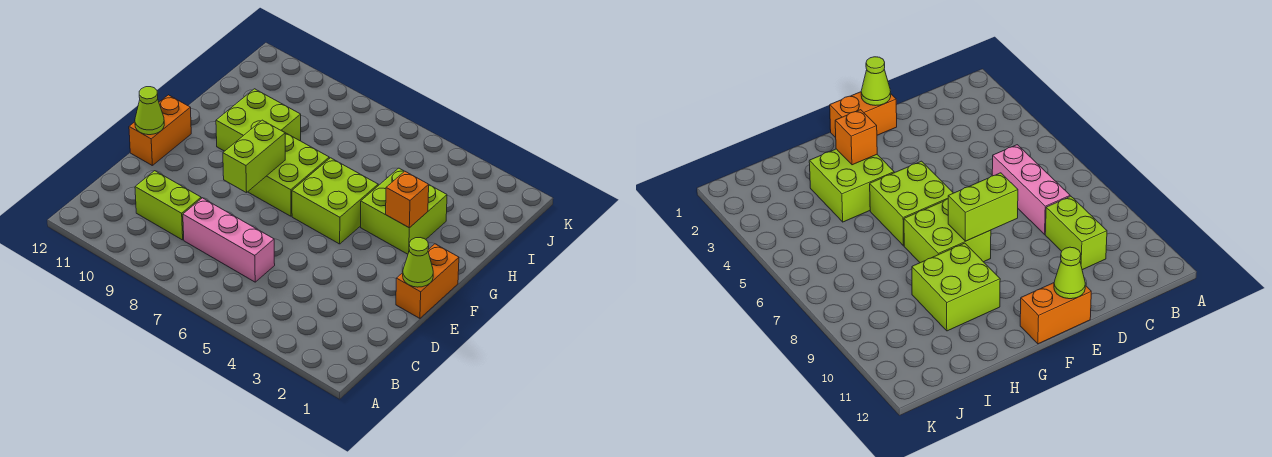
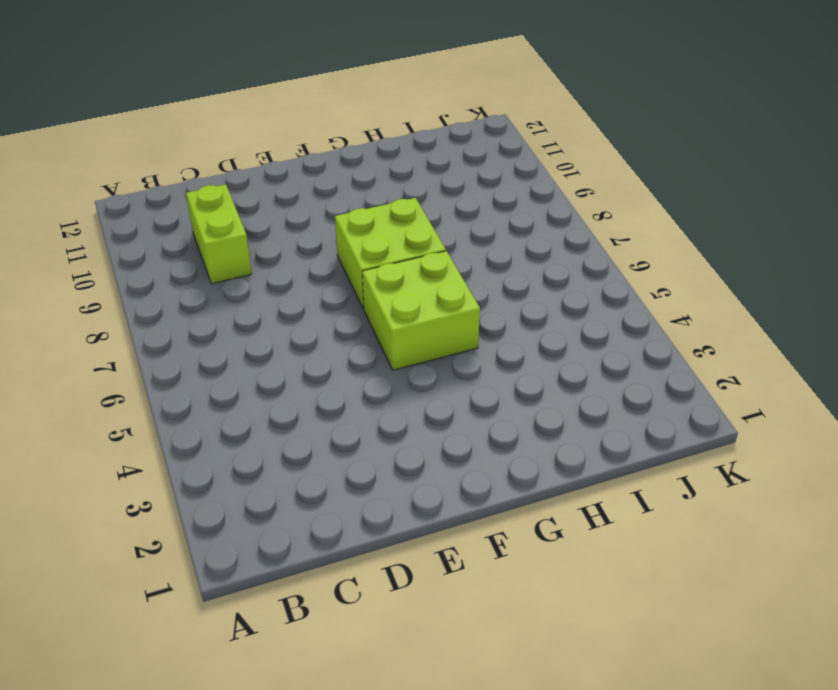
none -> pink 1x3 brick [183,198,275,282]
none -> orange 1x2 brick [396,244,459,318]
none -> orange 1x2 brick [129,95,191,165]

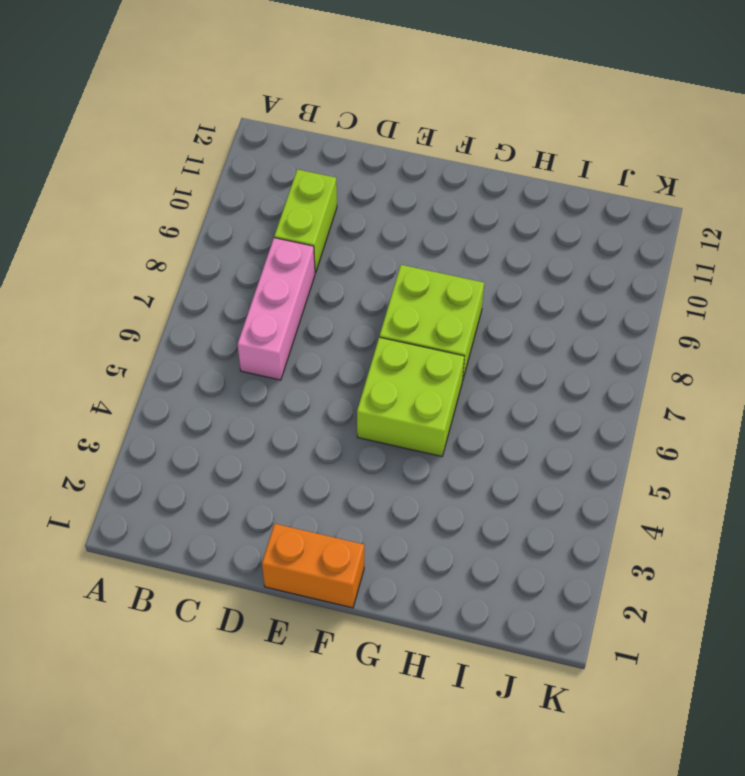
none -> orange 1x2 brick [129,95,191,165]
none -> lime 2x2 brick [361,168,447,254]
none -> lime 2x2 brick [216,89,301,151]

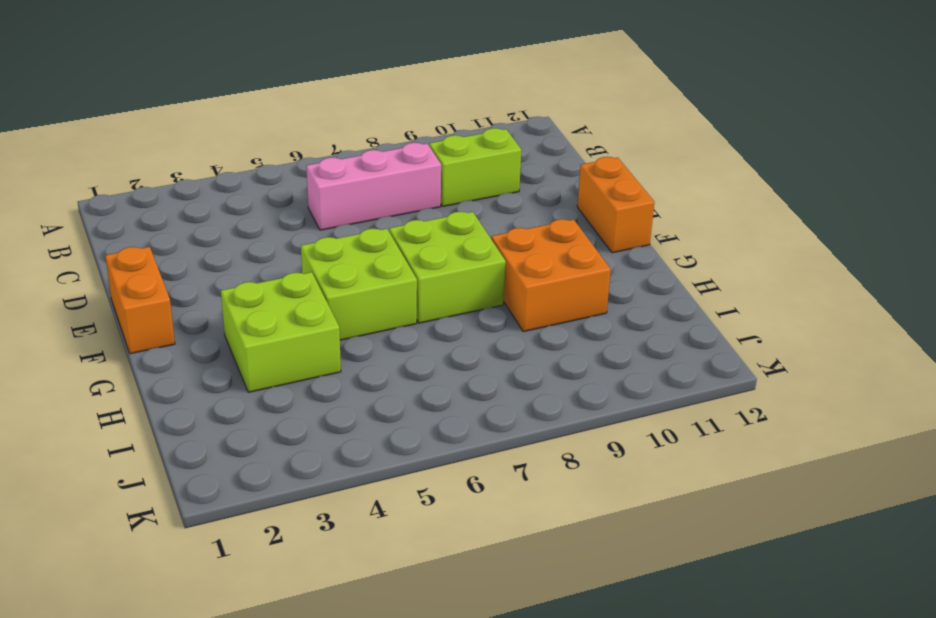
orange 2x2 brick [491,219,611,332] -> lime 2x2 brick [216,89,301,151]
none -> lime 1x1 cone [403,238,433,287]
none -> lime 1x2 brick [223,120,285,193]
none -> lime 1x1 cone [135,87,164,135]

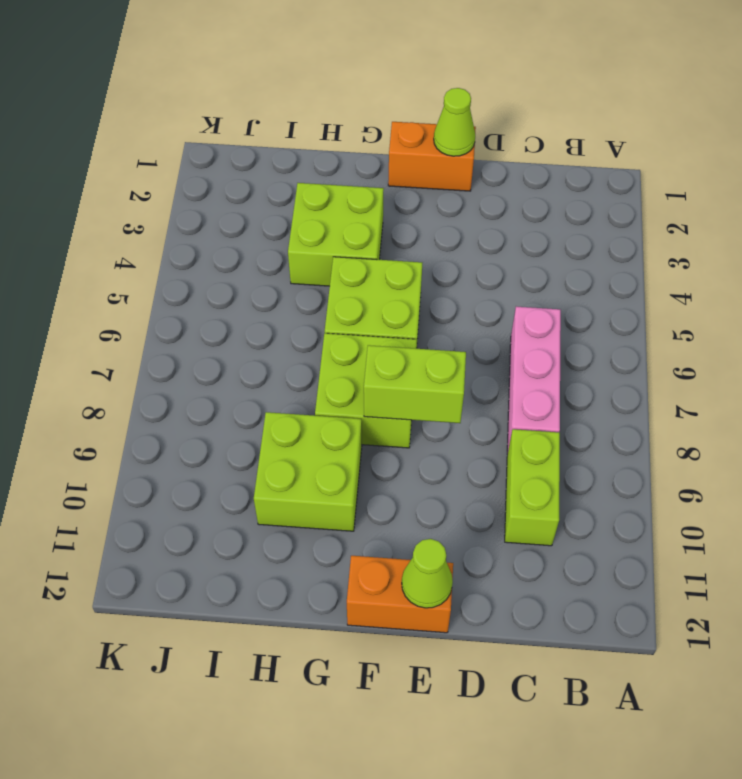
none -> orange 1x1 brick [386,171,429,228]

